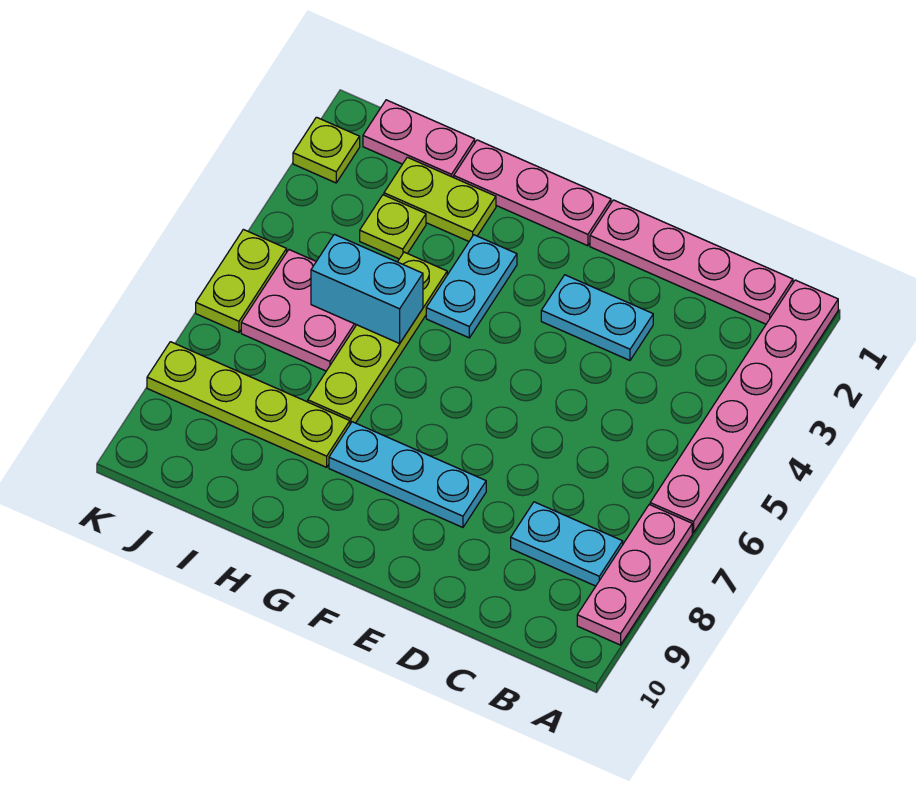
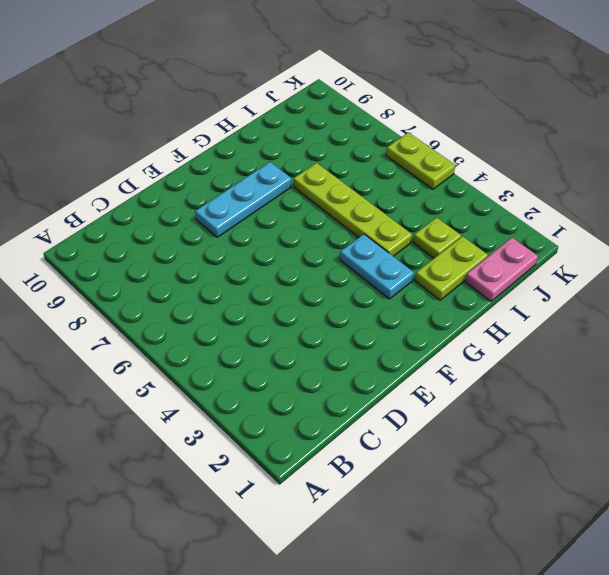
none -> pink 1x6 plate [650,280,838,533]
none -> pink 1x3 plate [577,505,692,645]
none -> pink 1x4 plate [590,200,793,324]

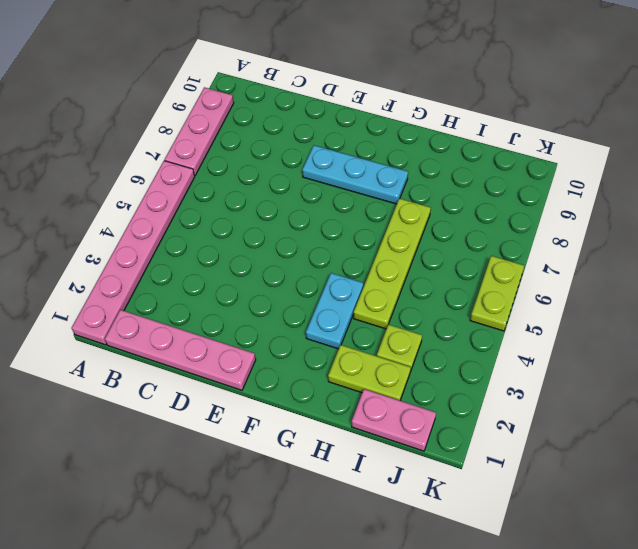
none -> cyan 1x2 plate [511,502,623,586]
none -> cyan 1x2 plate [541,275,653,360]
none -> pink 1x3 plate [454,140,611,246]

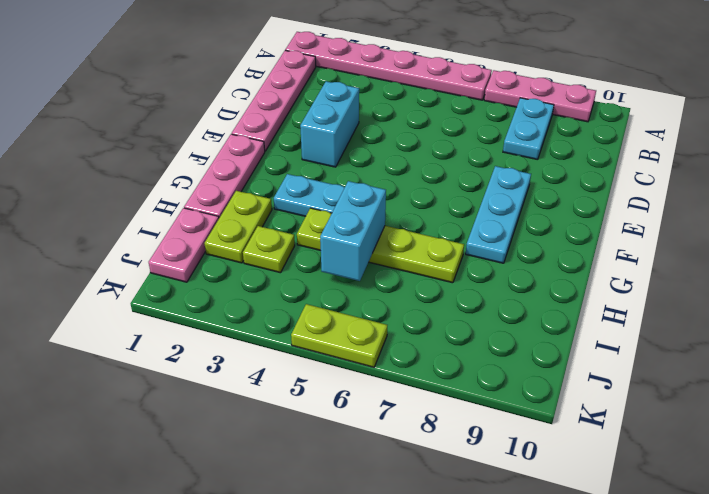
cyan 1x2 brick [300,81,359,167] -> cyan 1x2 plate [541,275,653,360]
none -> lime 1x4 plate [147,342,350,467]
none -> pink 2x2 plate [241,250,356,371]
none -> lime 1x1 plate [293,117,360,183]

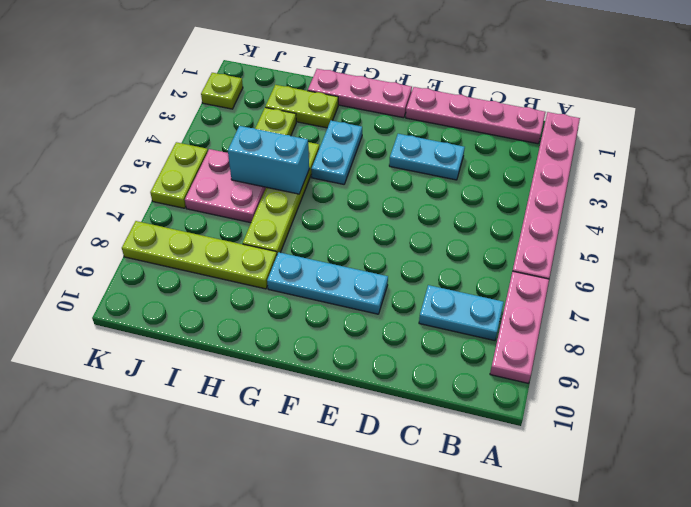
none -> pink 1x2 plate [363,100,475,177]

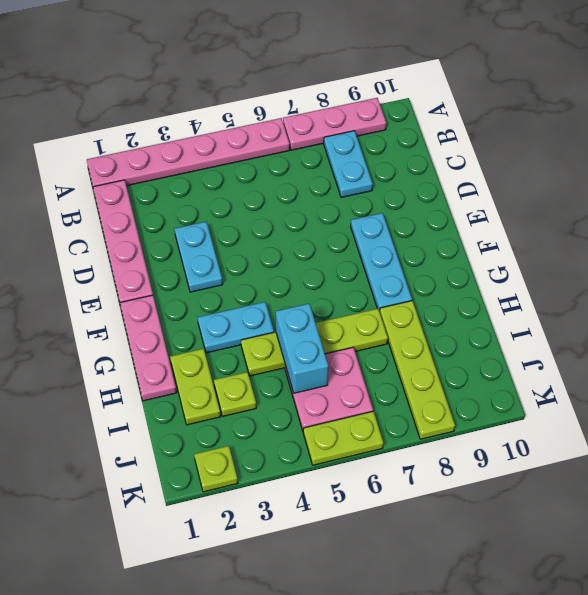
none -> pink 1x2 plate [363,100,475,177]

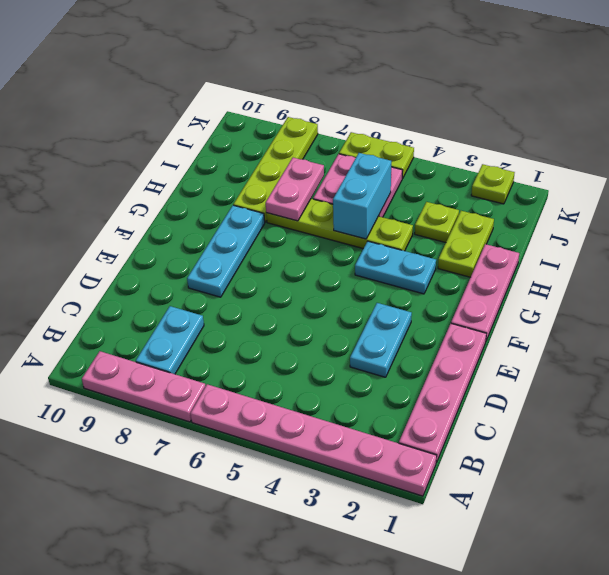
pink 1x2 plate [266,158,324,221] -> pink 1x2 plate moved to [363,100,475,177]

